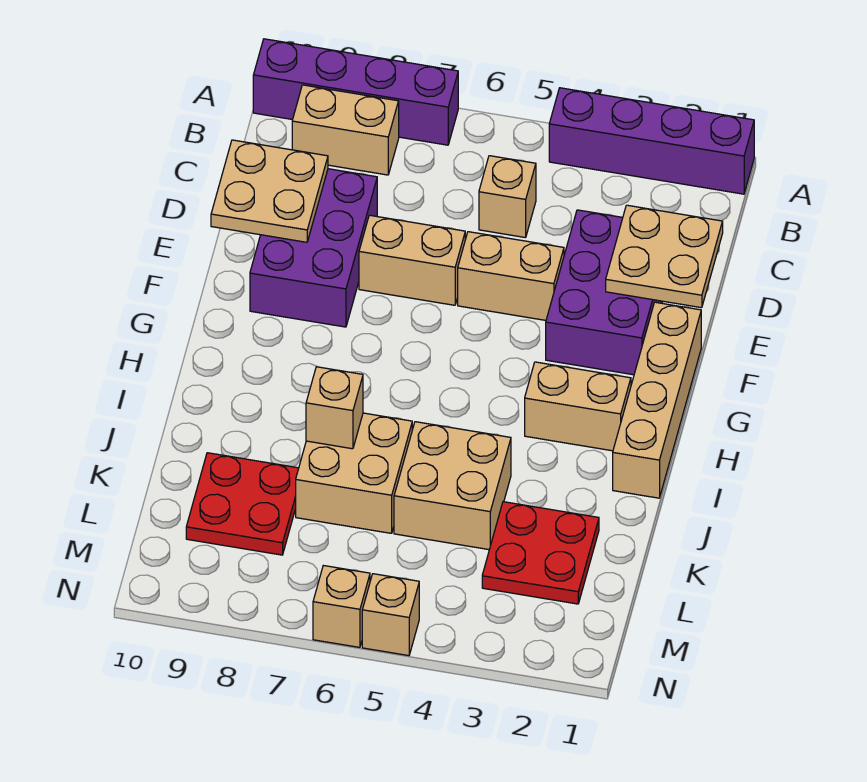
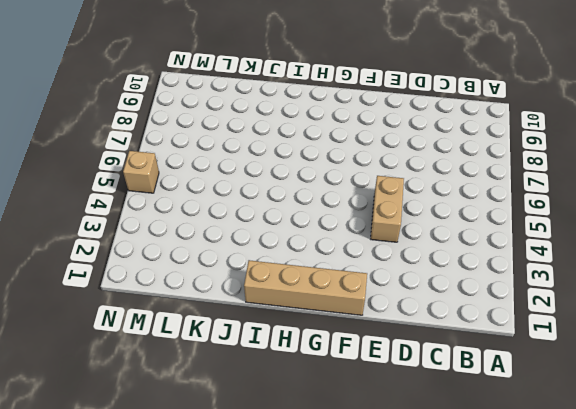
none -> purple 1x4 brick [549,88,754,194]
none -> purple 1x4 brick [253,39,458,145]
none -> tan 1x2 brick [292,85,399,175]

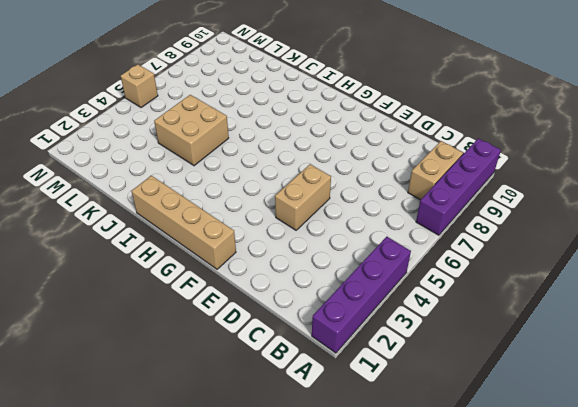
none -> tan 1x1 brick [479,156,536,238]
none -> purple 2x3 brick [546,210,663,375]
none -> purple 2x3 brick [250,169,377,327]

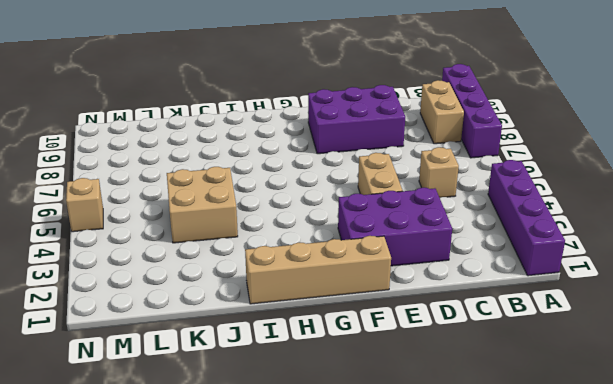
none -> tan 1x2 brick [359,215,465,305]
none -> tan 1x2 brick [525,362,631,451]
none -> tan 2x2 brick [296,413,412,533]

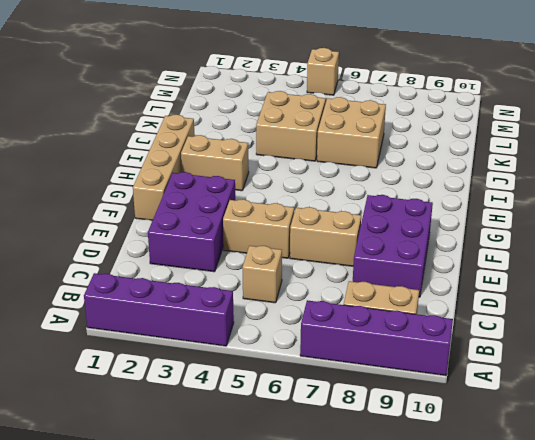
none -> red 2x2 plate [482,502,599,604]
none -> red 2x2 plate [186,453,299,555]
none -> tan 1x1 brick [313,565,370,647]

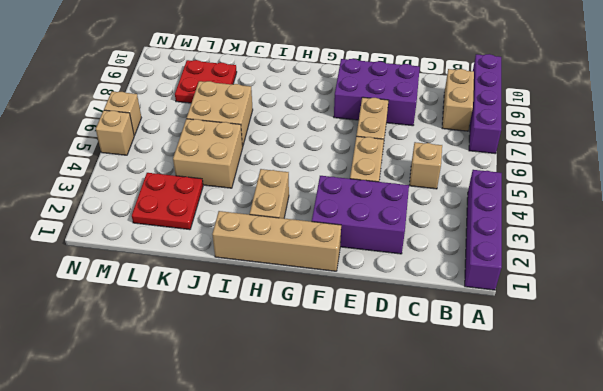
none -> tan 2x2 plate [606,205,723,308]
none -> tan 2x2 plate [211,140,328,242]
none -> tan 1x1 brick [306,367,363,449]

